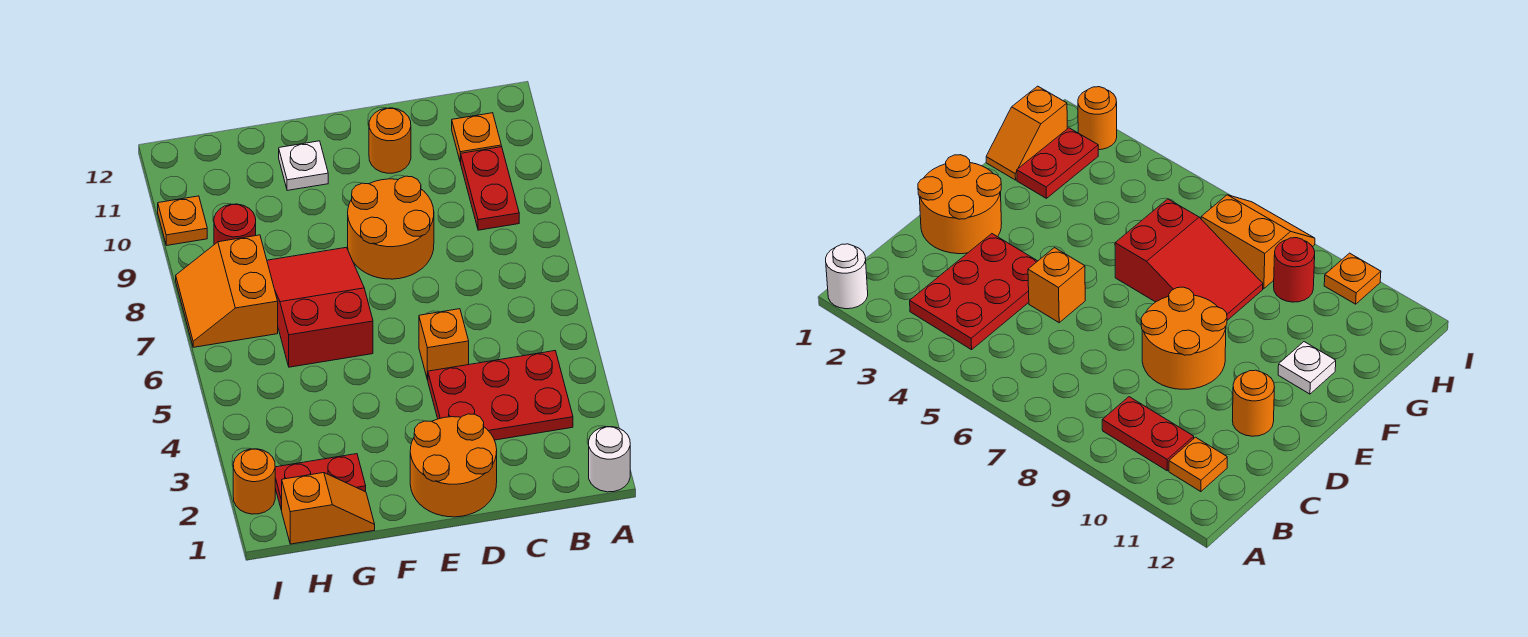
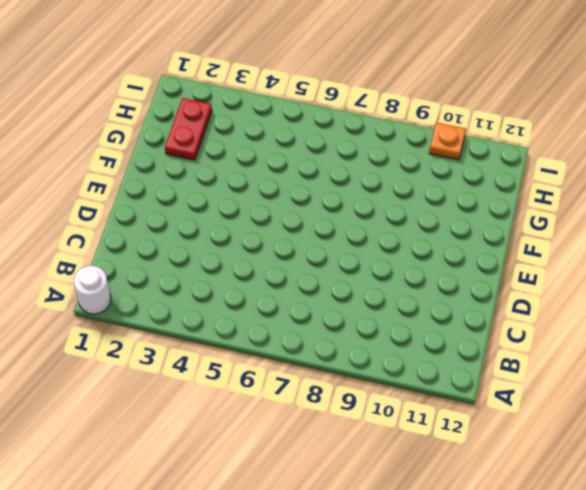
none -> red 2x3 plate [428,351,573,440]
none -> red 1x2 plate [461,147,519,230]
none -> orange 1x1 plate [452,113,501,162]

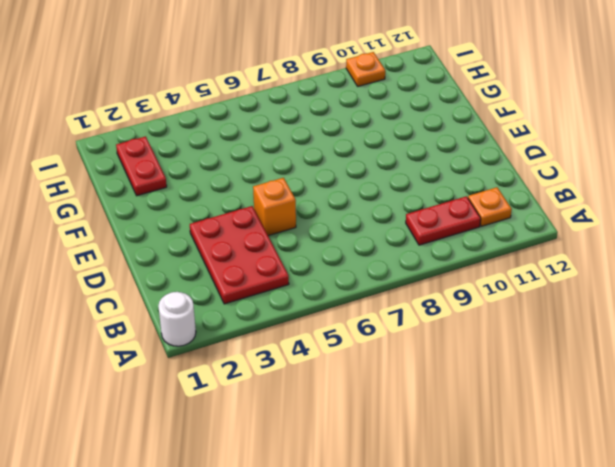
none -> orange 2x2 round brick [410,414,497,517]
none -> orange 2x2 round brick [348,176,434,279]
none -> orange 1x1 round brick [369,108,411,173]

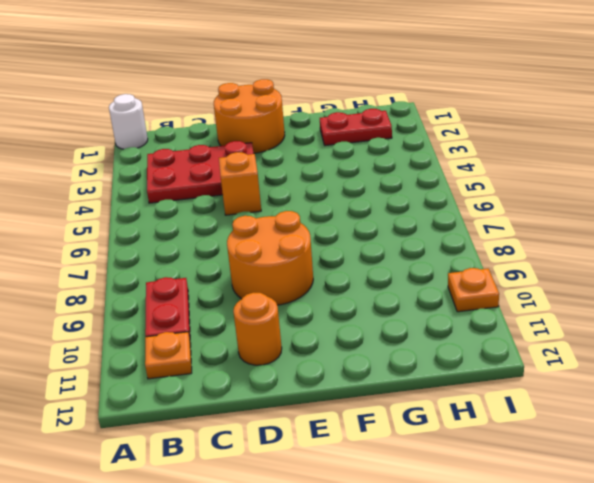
none -> red 2x3 slope [267,247,373,367]
none -> white 1x1 plate [279,141,328,190]
none -> orange 1x2 slope [282,473,375,544]

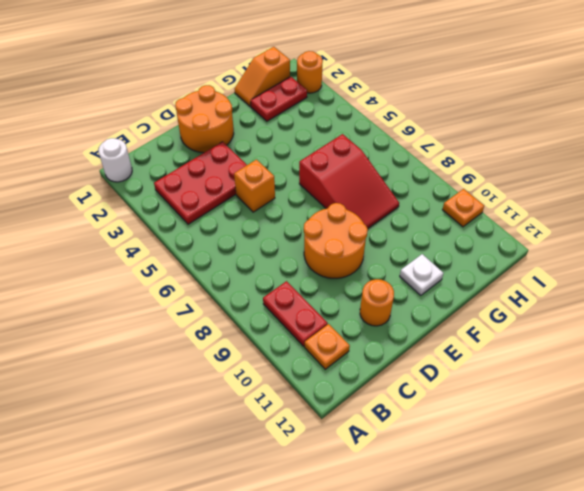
none -> orange 2x2 slope [176,235,278,347]
none -> red 1x1 round brick [214,204,256,245]

